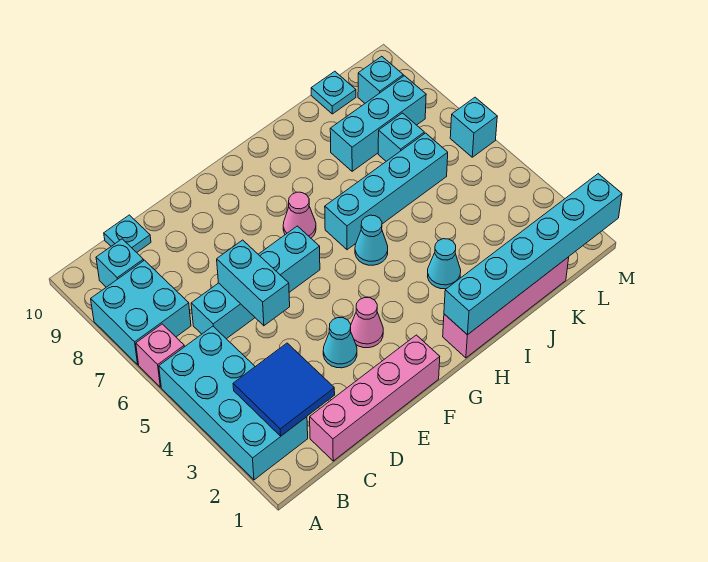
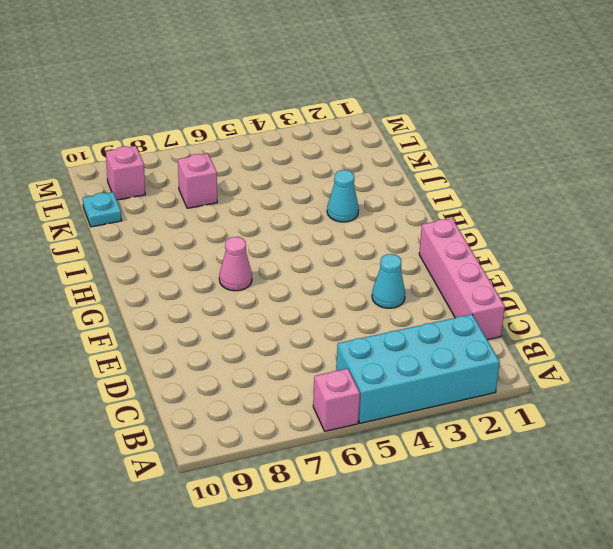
pink 1x1 brick [178,154,217,208] -> cyan 1x1 brick [378,113,424,161]
pink 1x1 brick [106,146,145,200] -> cyan 1x1 brick [358,56,403,103]
none -> cyan 2x2 brick [91,260,191,365]
none -> cyan 1x1 brick [96,239,144,287]
none -> cyan 1x4 brick [191,226,320,339]

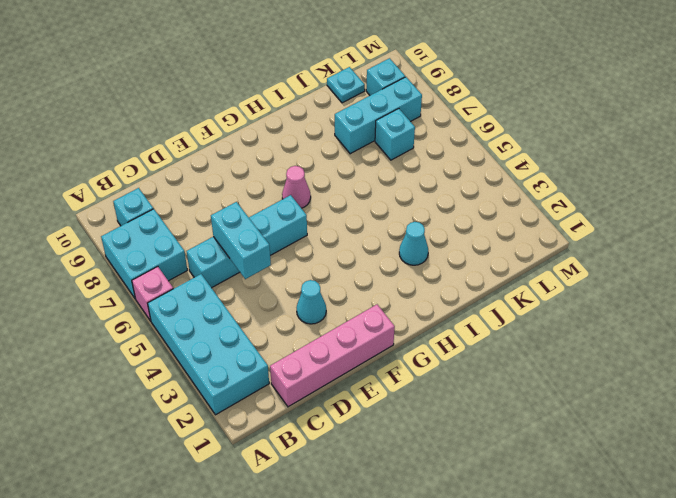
none -> cyan 1x1 plate [104,215,151,252]
none -> pink 1x1 cone [351,298,383,348]
none -> pink 1x4 brick [443,257,569,358]

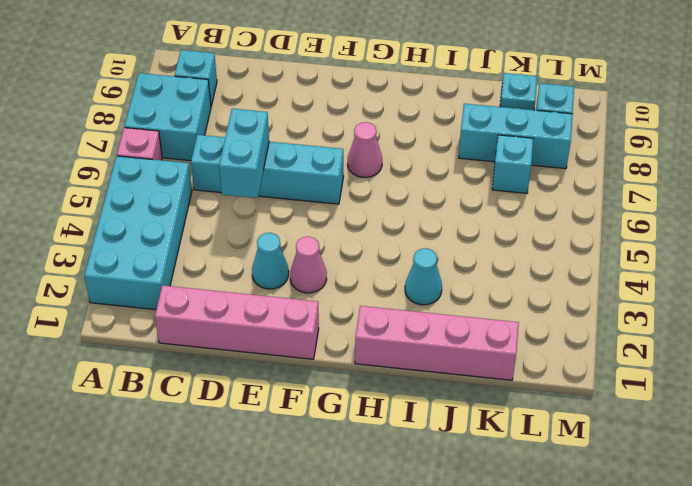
none -> cyan 1x1 plate [104,215,151,252]
none -> cyan 1x1 cone [355,215,388,265]
none -> cyan 1x4 brick [325,133,448,250]

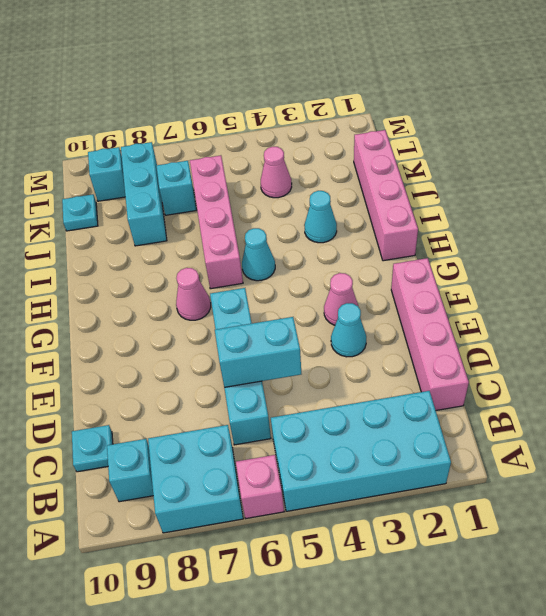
pink 1x4 brick [190,155,243,289] -> cyan 1x4 brick [325,133,448,250]
pink 1x1 cone [261,147,292,198] -> none
none -> cyan 1x1 brick [450,97,497,157]
none -> blue 2x2 tile [233,343,335,436]
none -> cyan 1x6 brick [444,174,622,335]

